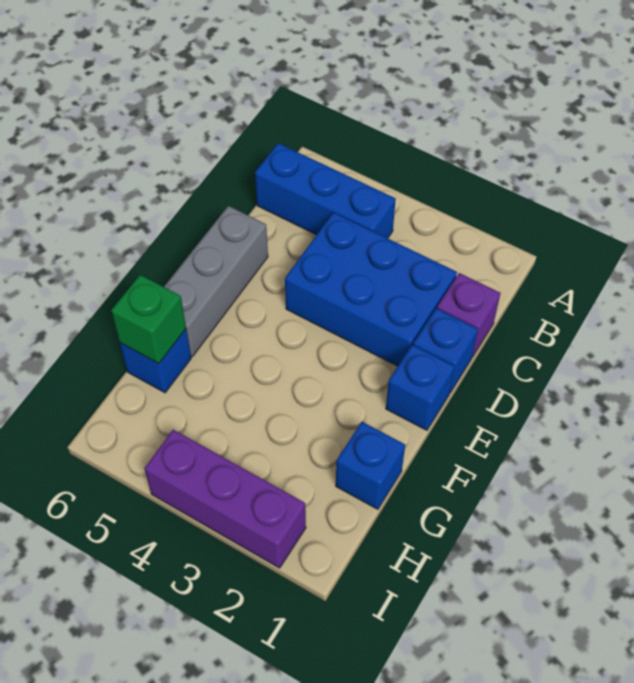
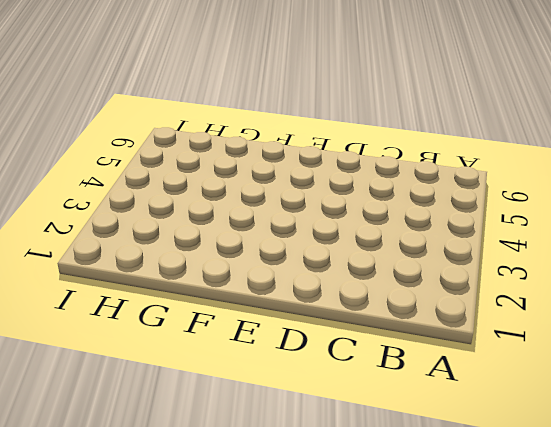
none -> blue 1x3 brick [255,143,396,238]
none -> purple 1x1 brick [437,273,500,357]

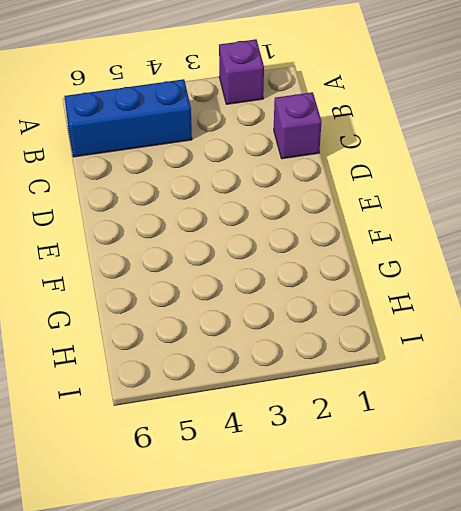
purple 1x1 brick [219,39,264,104] -> none
none -> blue 2x3 brick [285,212,457,366]
none -> blue 1x1 brick [413,308,478,393]

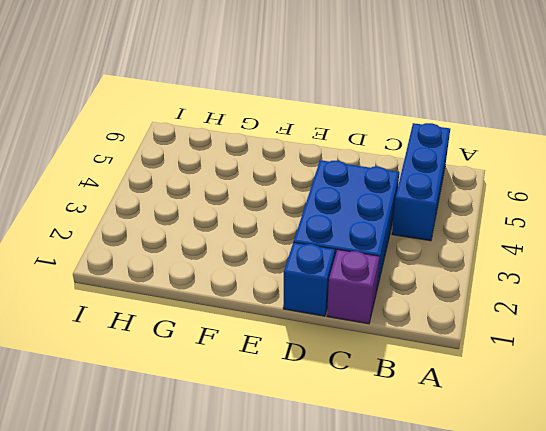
none -> grey 1x3 brick [164,206,268,356]
none -> blue 1x1 brick [386,345,455,430]

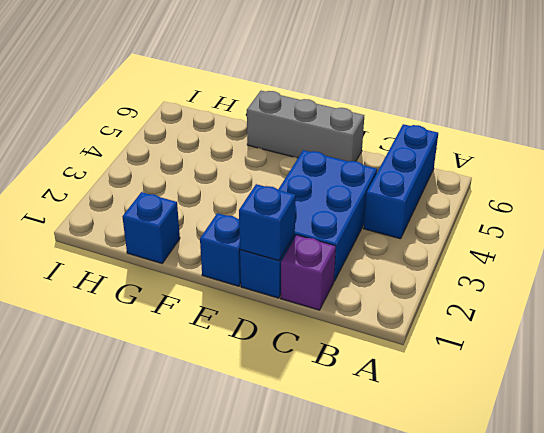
blue 1x1 brick [239,184,295,261] -> blue 1x1 brick moved to [120,329,191,393]
none -> purple 1x3 brick [144,430,306,568]
none -> green 1x1 brick [111,275,186,364]

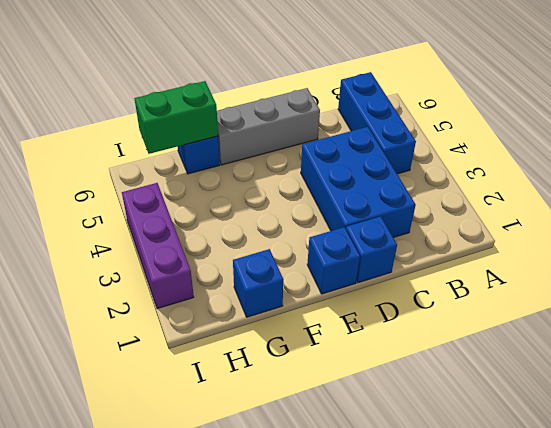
green 1x2 brick [134,81,218,154] -> green 1x1 brick [111,275,186,364]
none -> purple 1x1 brick [437,273,500,357]

